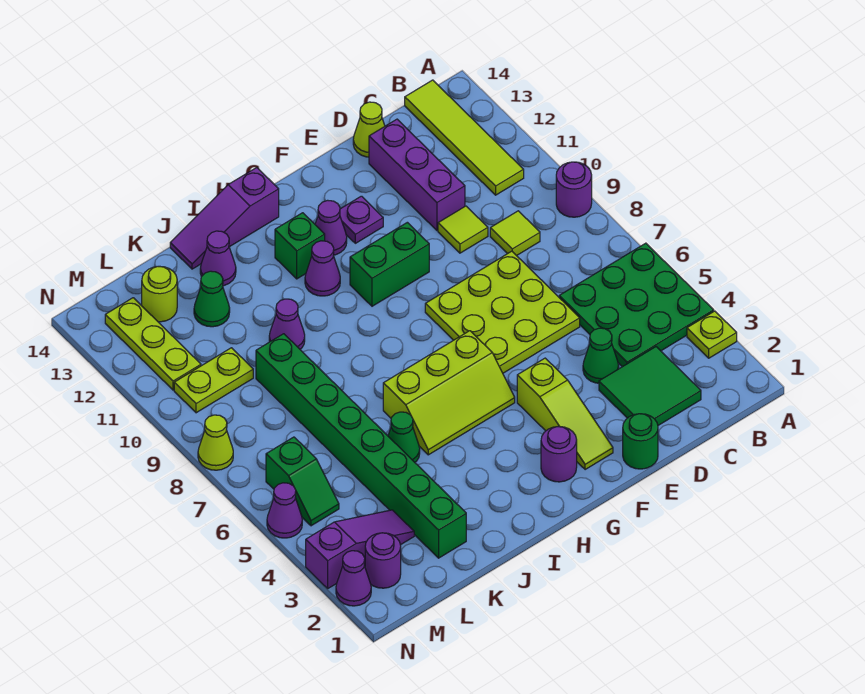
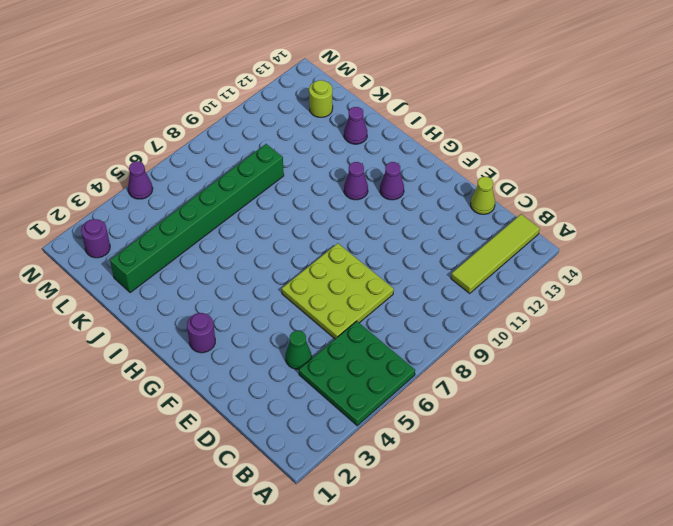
none -> lime 1x1 plate [687,311,737,358]
none -> purple 1x1 round brick [556,162,592,217]
none -> green 2x2 tile [599,347,701,425]
none -> lime 1x1 tile [490,211,540,256]

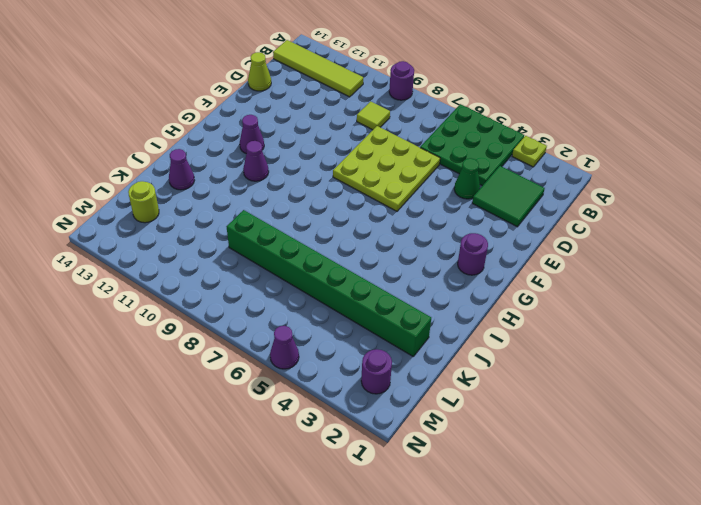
none -> lime 1x1 tile [438,206,488,253]
none -> purple 1x3 brick [369,119,465,231]
none -> green 1x1 round brick [623,414,658,469]
none -> lime 1x3 slope [517,358,613,470]

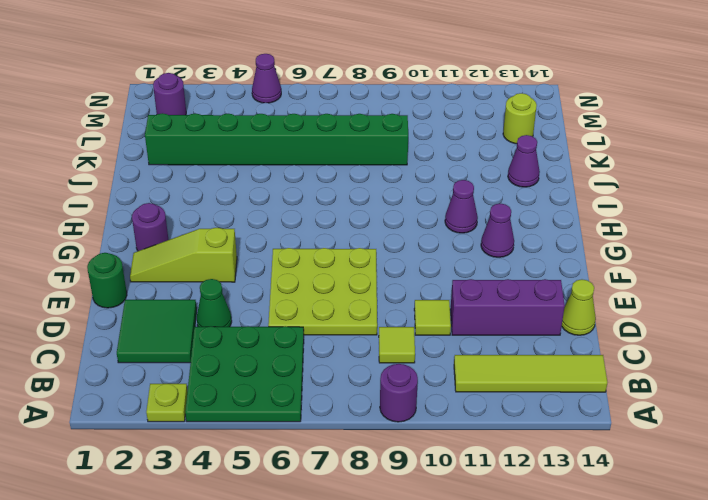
none -> green 1x2 brick [350,222,429,306]
none -> purple 1x1 plate [340,196,383,243]
none -> lime 2x3 slope [383,331,515,455]
none -> green 1x1 brick [275,213,325,279]

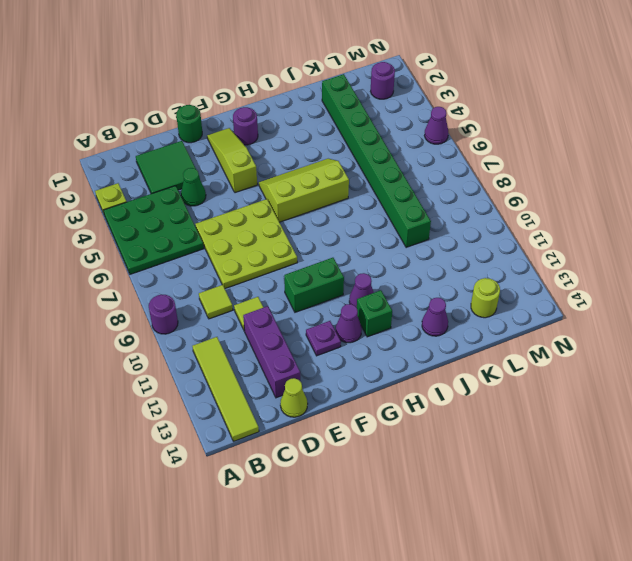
none -> purple 1x3 slope [170,168,279,269]
none -> green 1x1 cone [388,412,420,462]
none -> purple 1x1 cone [269,299,305,349]
none -> green 1x1 cone [194,271,230,327]

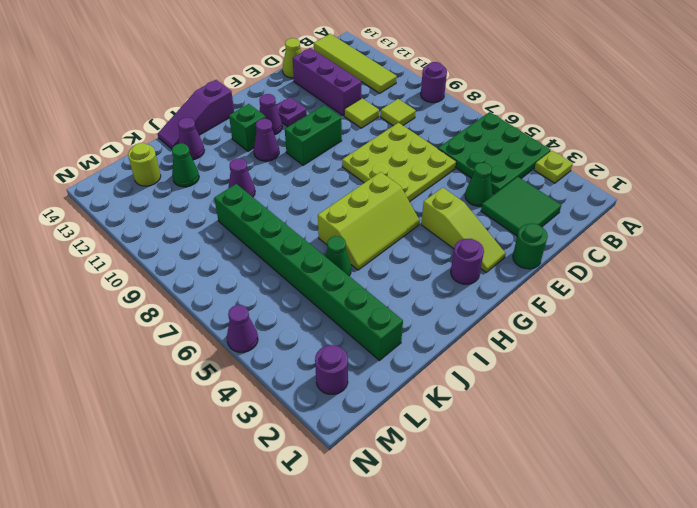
none -> purple 1x3 slope [306,510,414,588]
none -> lime 1x2 plate [174,348,253,413]
none -> green 1x2 slope [266,437,339,526]
none -> lime 1x3 plate [105,298,201,390]

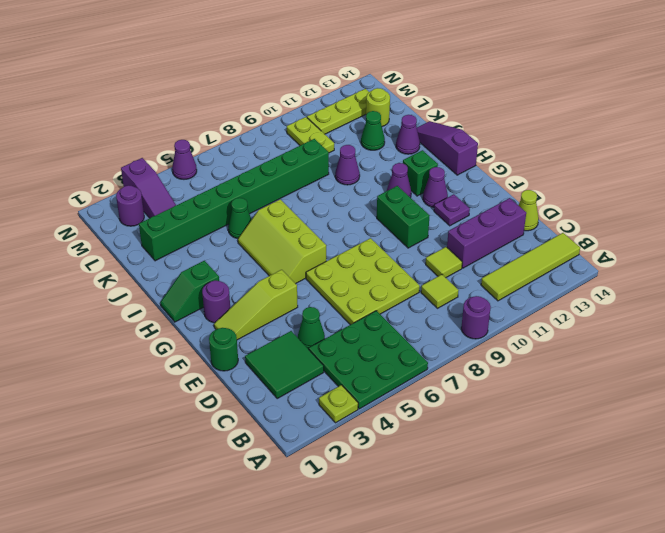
green 1x2 slope [160,261,219,322] -> green 1x2 slope moved to [266,437,339,526]
none -> purple 1x1 cone [336,551,371,606]
none -> lime 1x1 cone [198,415,233,470]

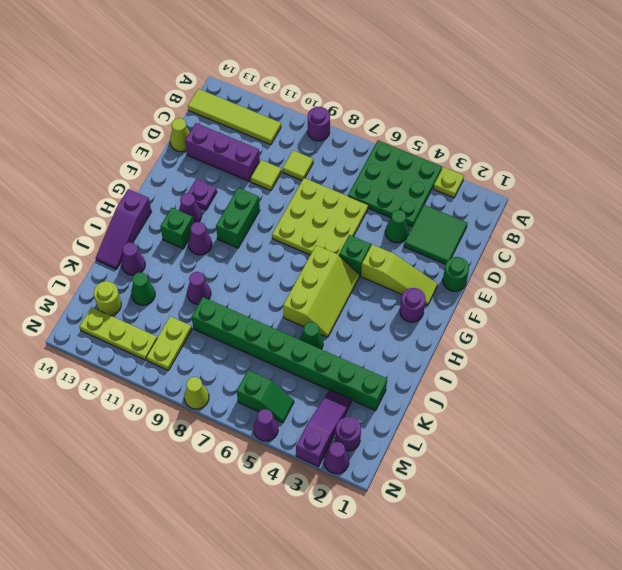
green 1x1 brick [339,235,371,276] -> none

